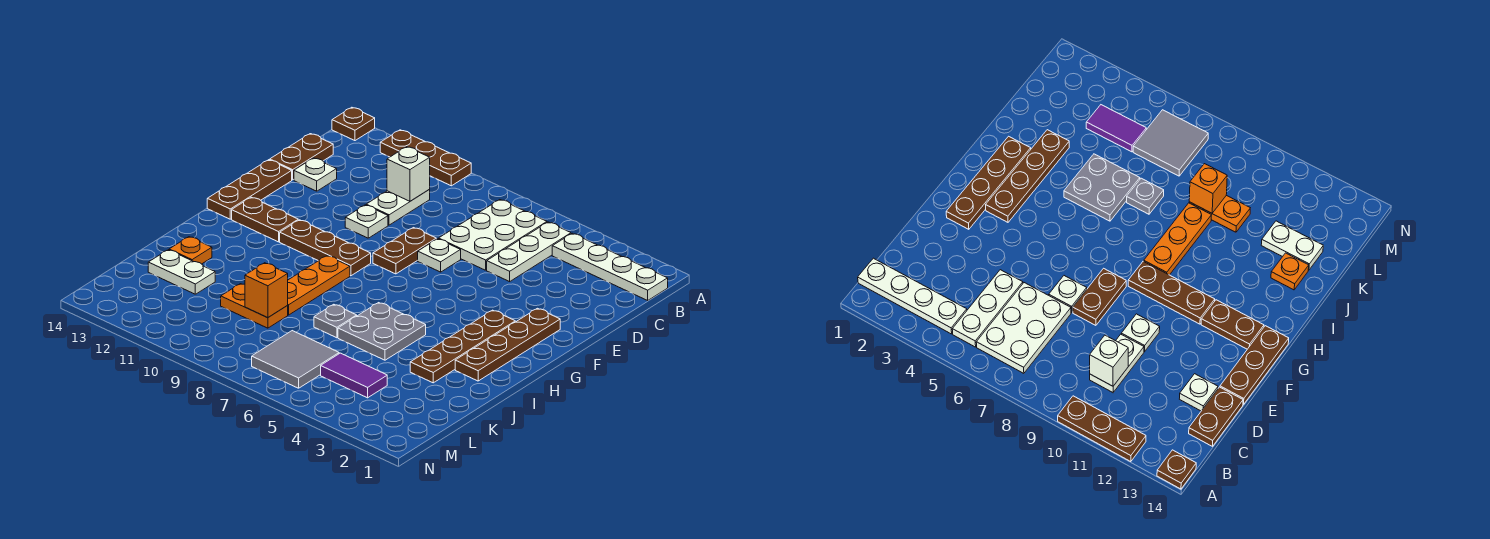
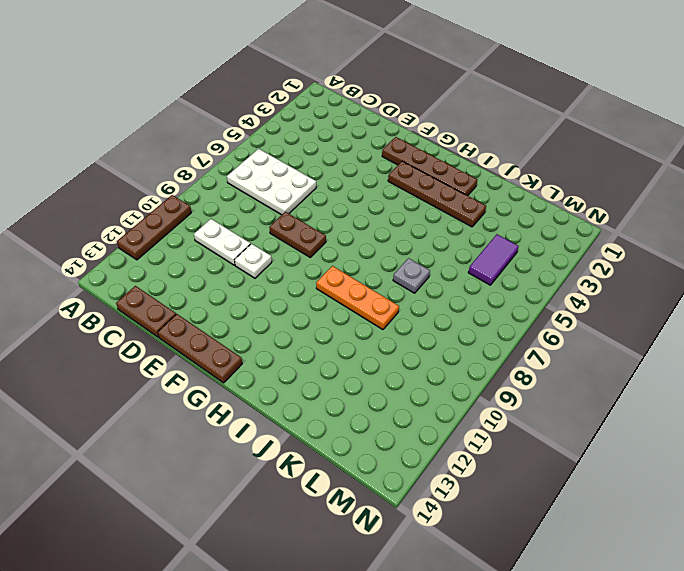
none -> brown 1x1 plate [332,107,375,141]
none -> white 1x4 plate [552,233,668,300]
none -> white 1x3 plate [487,222,571,282]

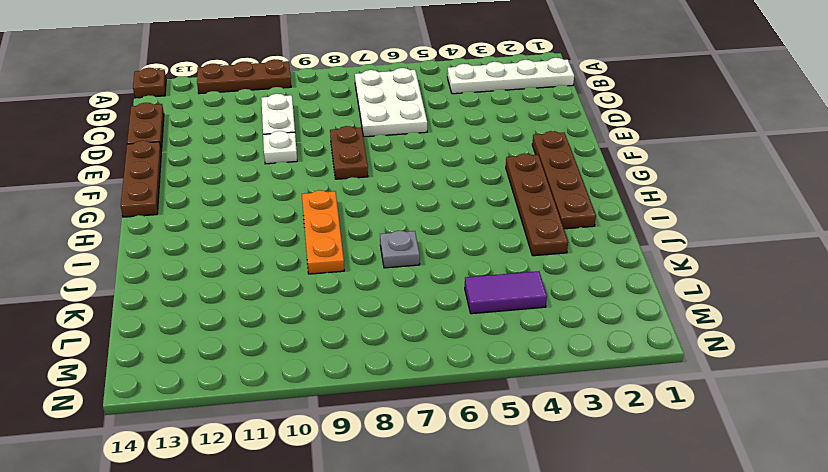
none -> white 1x3 plate [487,222,571,282]
none -> white 1x1 plate [294,158,337,191]
none -> white 1x1 plate [418,239,461,272]

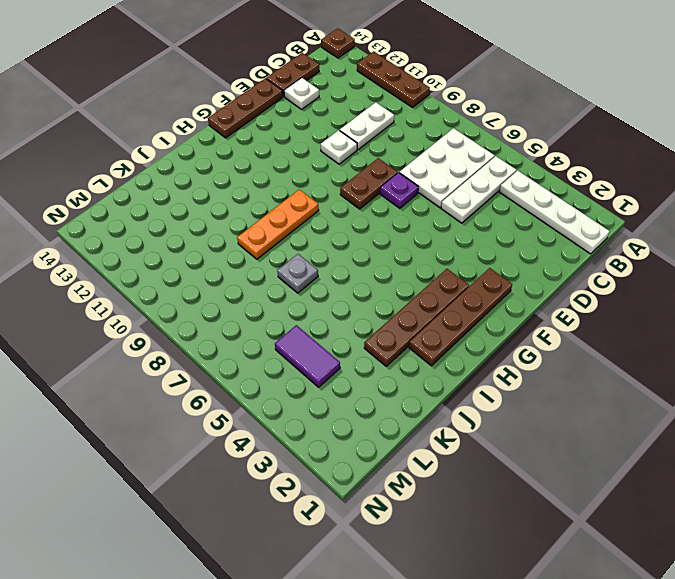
purple 1x1 plate [380,173,418,208] -> white 1x1 plate [418,239,461,272]
none -> brown 1x3 plate [280,220,371,276]
none -> brown 1x2 plate [232,197,298,242]
none -> grey 2x2 plate [338,303,426,360]

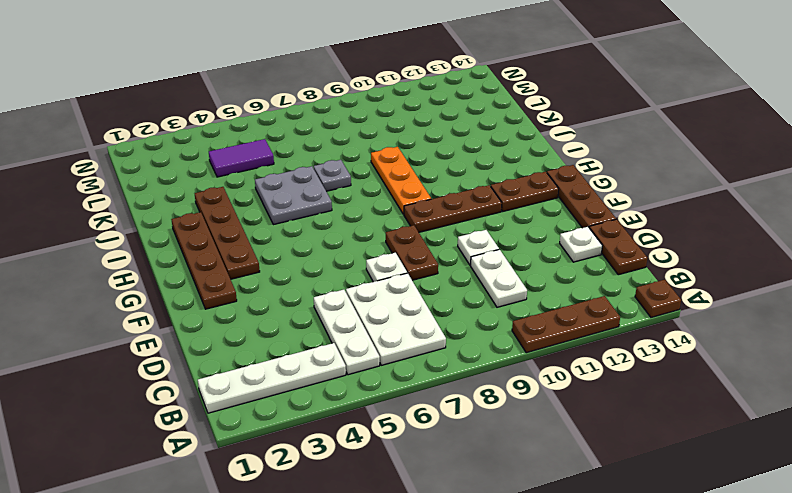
none -> orange 1x1 plate [169,237,212,264]
none -> orange 1x2 plate [221,284,288,328]
none -> white 1x2 plate [148,250,215,294]

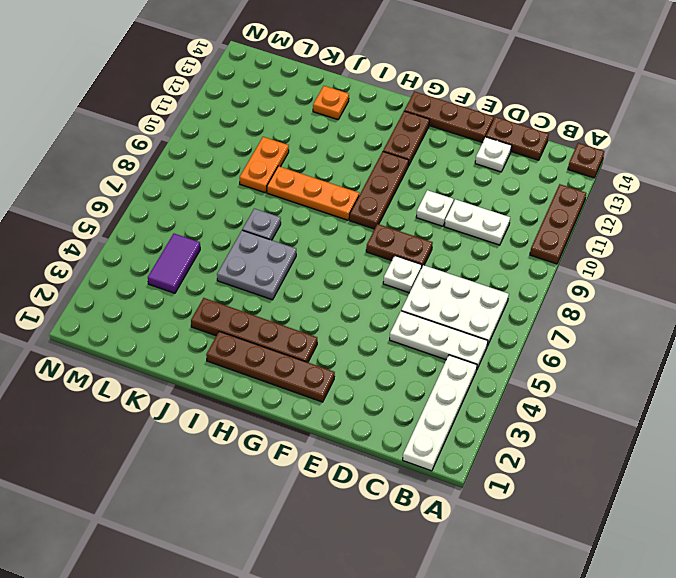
none -> white 1x2 plate [148,250,215,294]
none -> grey 2x2 tile [252,331,339,388]
none -> white 1x1 brick [387,147,430,201]

